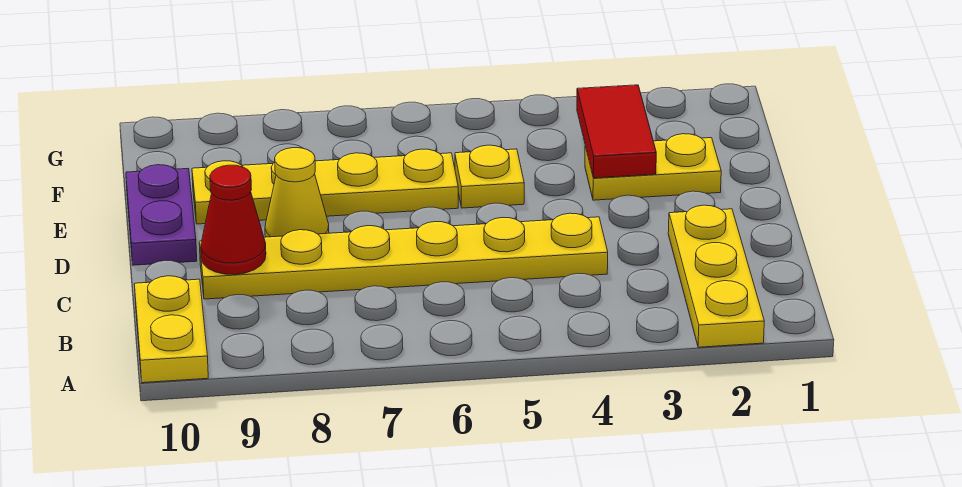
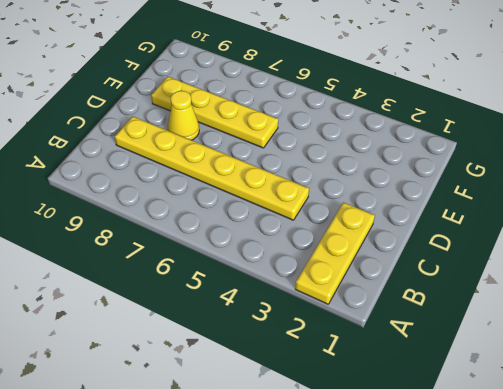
none -> yellow 1x2 plate [134,276,208,383]
none -> purple 1x2 plate [126,165,197,265]

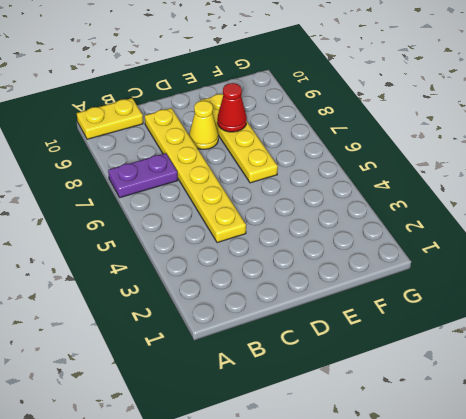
purple 1x2 plate [108,153,178,198] -> purple 1x2 plate moved to [126,165,197,265]
red 1x1 cone [217,83,247,132] -> red 1x1 cone moved to [201,165,266,275]
none -> yellow 1x3 plate [668,205,764,347]
none -> yellow 1x2 plate [585,134,721,200]

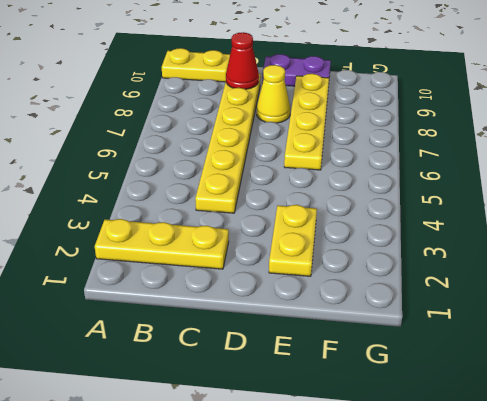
none -> yellow 1x1 plate [455,145,524,208]
none -> red 1x2 tile [577,85,656,178]

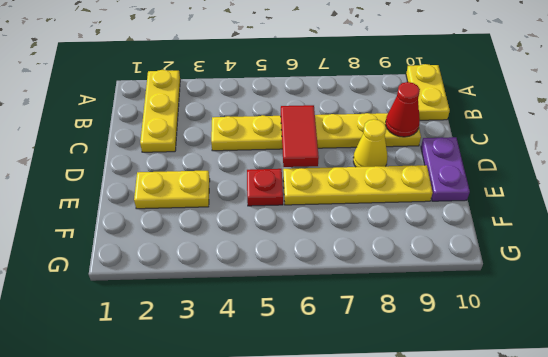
red 1x2 tile [281,105,319,167] -> red 1x2 tile moved to [577,85,656,178]
red 1x1 plate [247,169,283,206] -> yellow 1x1 plate [455,145,524,208]

